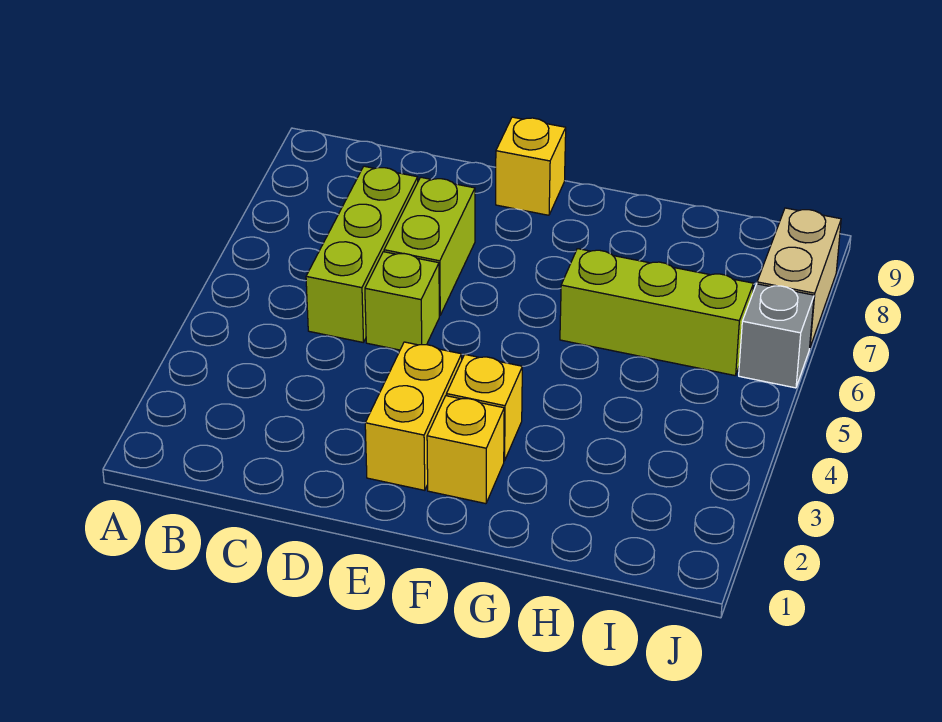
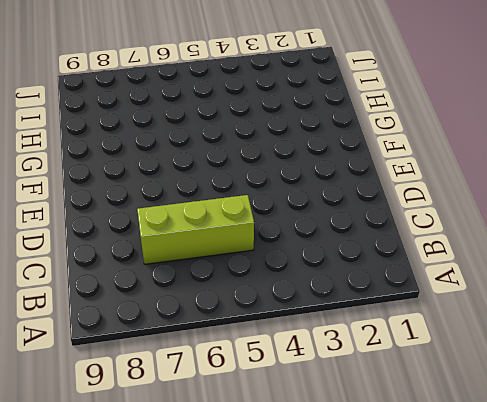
none -> lime 1x1 brick [365,252,439,350]
none -> lime 1x2 brick [384,177,475,316]

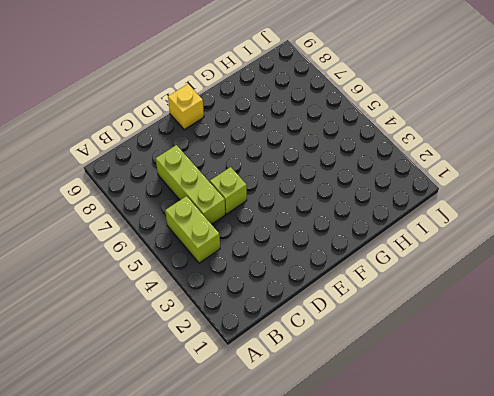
lime 1x2 brick [165,196,220,263] -> lime 1x2 brick moved to [384,177,475,316]
none -> yellow 1x2 brick [365,342,462,490]
none -> yellow 1x1 brick [427,396,504,504]

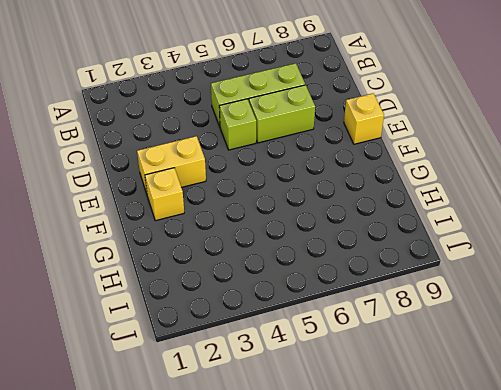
none -> yellow 1x1 brick [446,354,522,461]
none -> lime 1x3 brick [560,249,753,376]

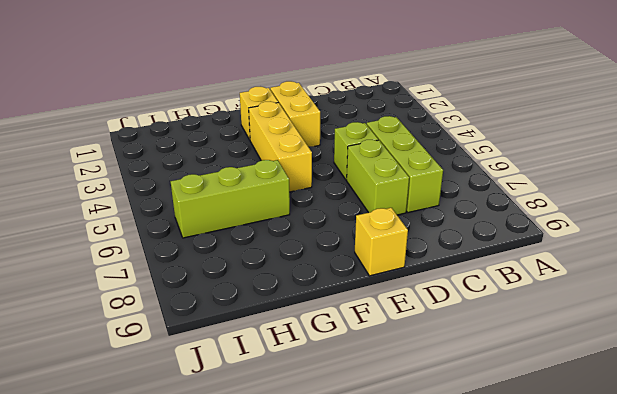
yellow 1x3 brick [249,101,312,192] -> yellow 1x1 brick [446,354,522,461]
none -> grey 1x1 brick [739,284,814,388]
none -> tan 1x2 brick [757,208,841,347]

